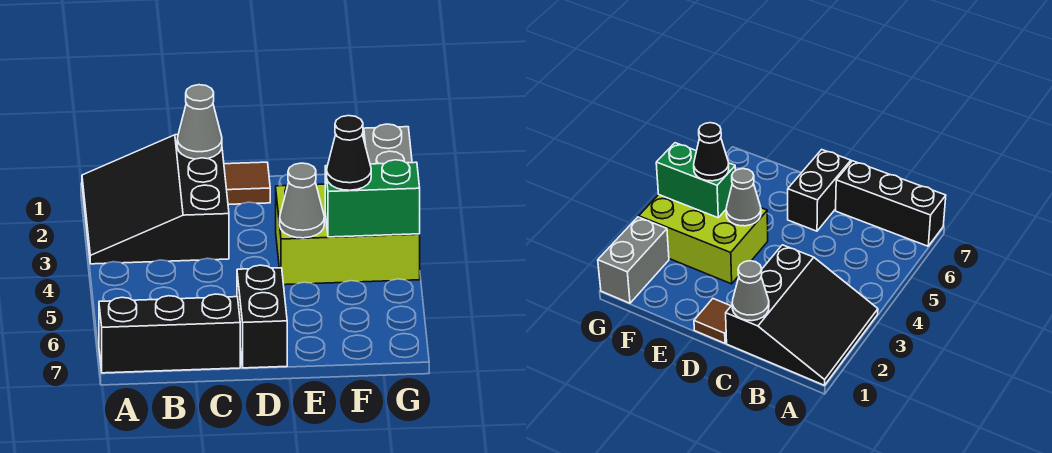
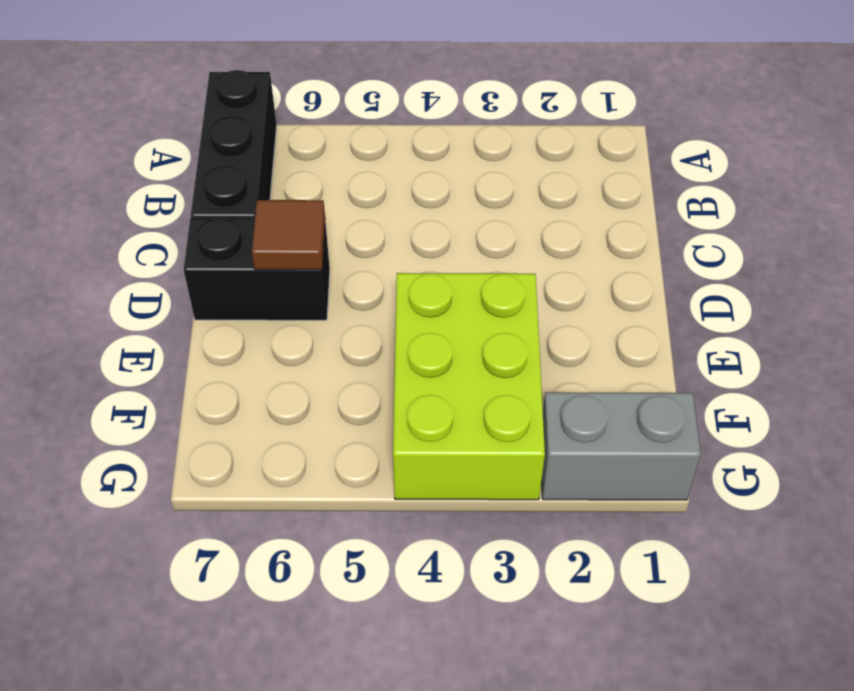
brown 1x1 tile [252,200,325,270] -> brown 1x1 tile moved to [224,162,270,204]
none -> black 3x3 slope [82,135,229,264]
none -> grey 1x1 cone [177,85,222,159]

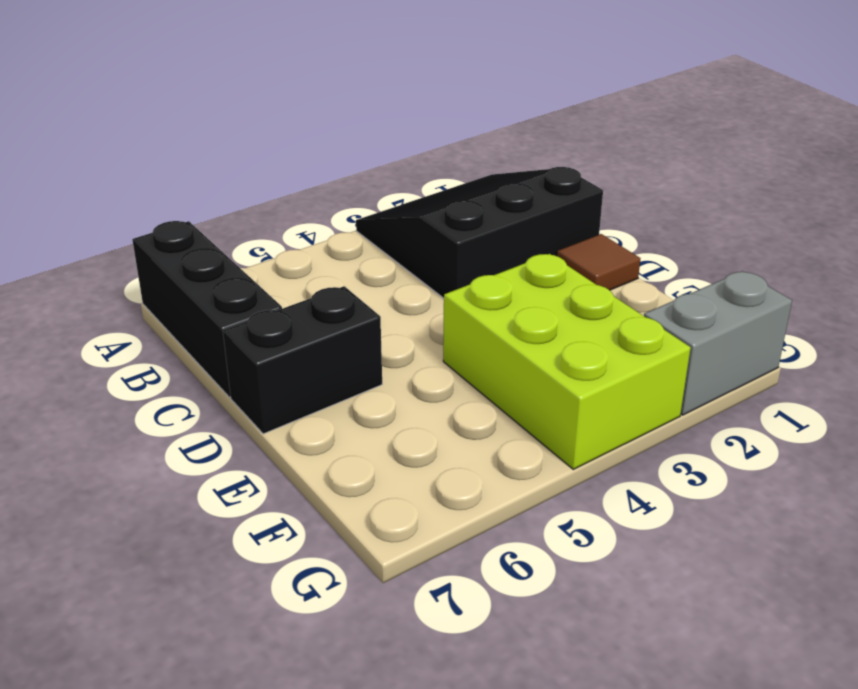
none -> grey 1x1 cone [177,85,222,159]
none -> grey 1x1 cone [280,163,324,238]

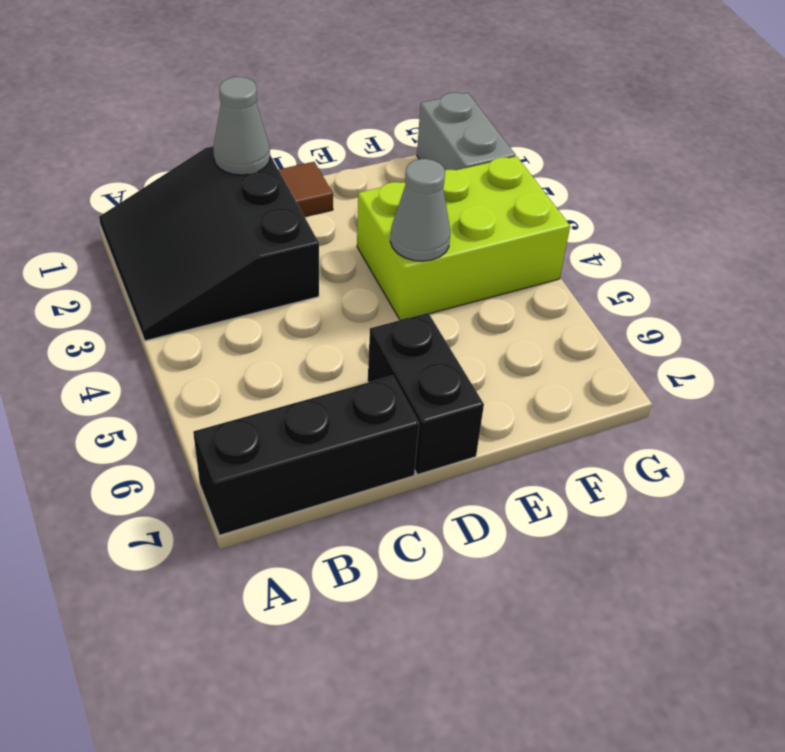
none -> green 1x2 brick [325,160,420,237]
none -> black 1x1 cone [327,116,371,190]

